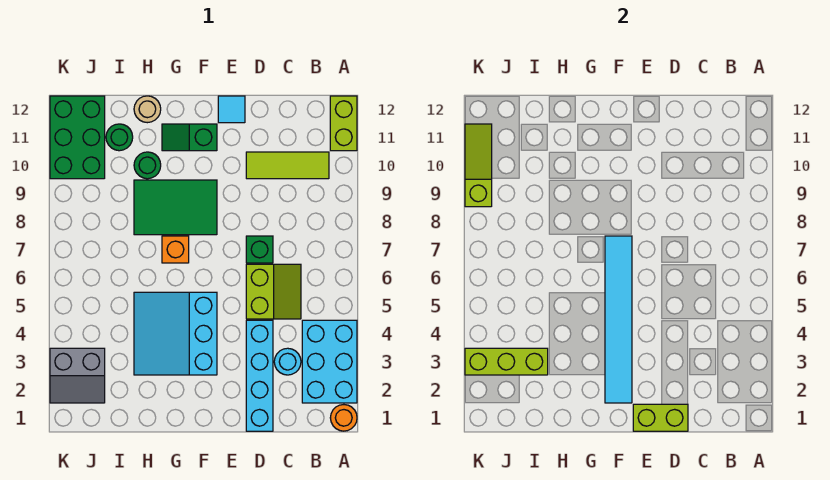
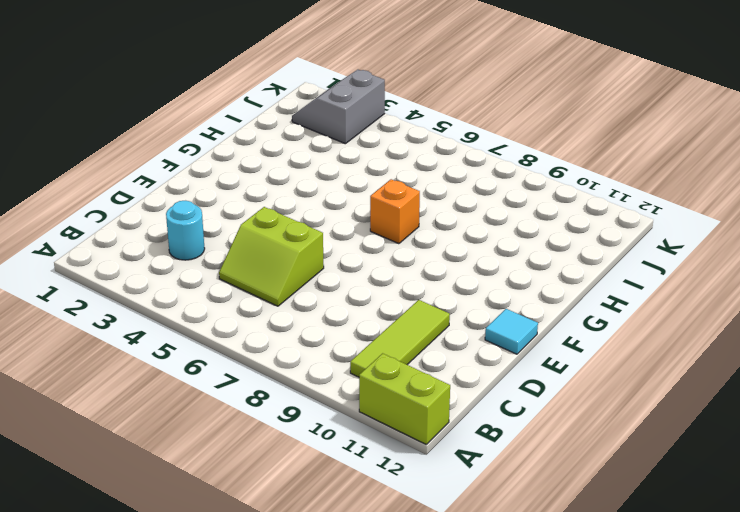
none -> orange 1x1 round brick [330,405,357,431]
none -> cyan 2x3 brick [302,320,357,403]
none -> cyan 1x4 brick [246,320,273,431]

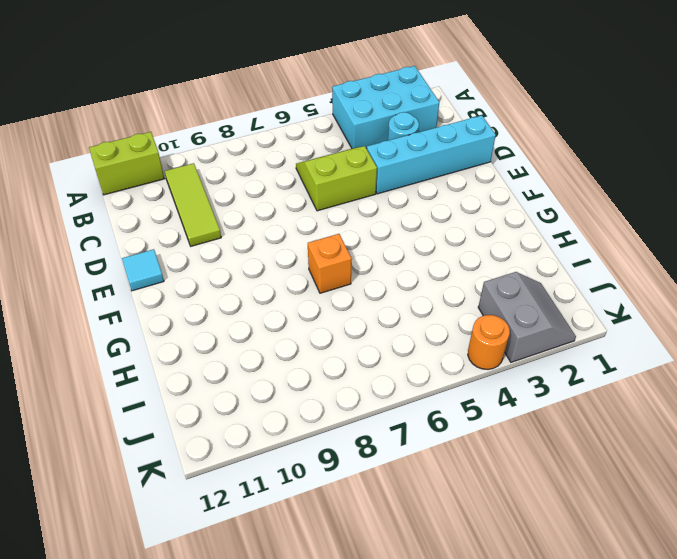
orange 1x1 round brick [468,315,510,369] -> orange 1x1 round brick moved to [330,405,357,431]
none -> green 1x1 brick [246,236,273,263]
none -> cyan 3x3 slope [134,292,217,375]
none -> green 2x3 tile [134,180,217,235]

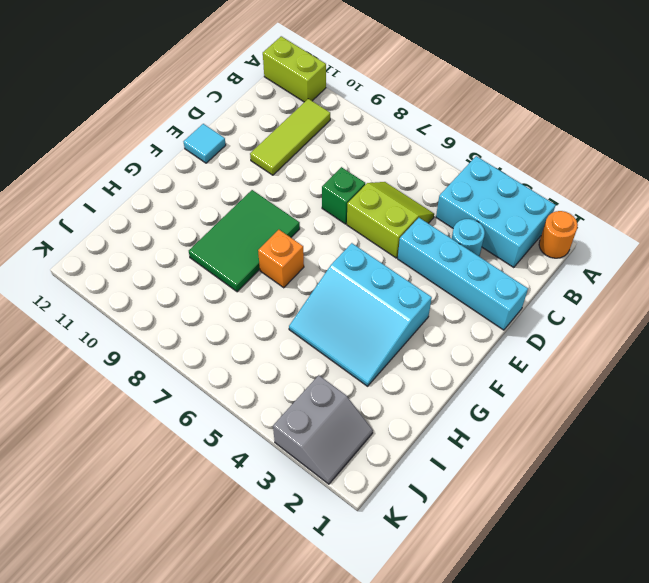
none -> green 1x2 slope [162,124,217,151]
none -> green 1x1 round brick [134,152,161,179]
none -> tan 1x1 round brick [134,96,161,123]

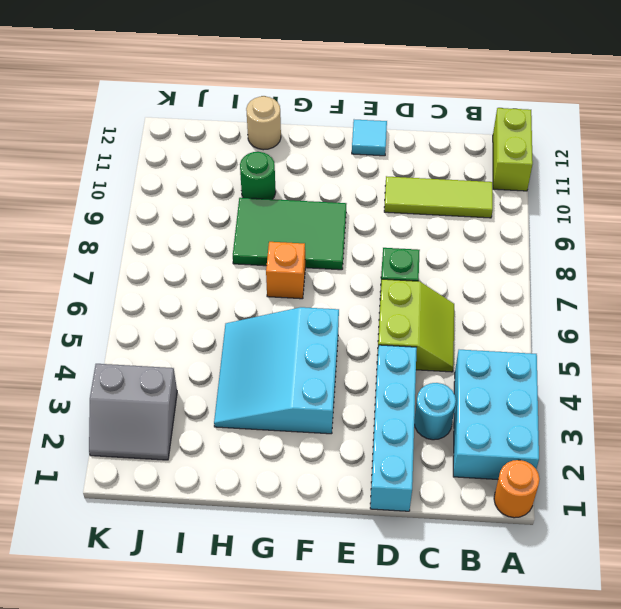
none -> green 1x2 slope [162,124,217,151]
none -> green 1x1 round brick [106,124,133,151]
none -> green 2x3 brick [50,96,105,179]

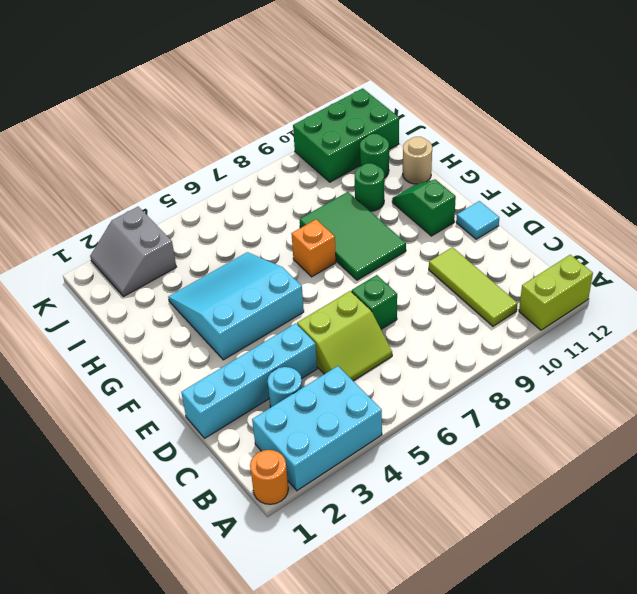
none -> lime 1x2 brick [633,404,688,431]
none -> cyan 1x6 tile [605,236,632,403]
none -> lime 1x3 brick [465,348,548,375]

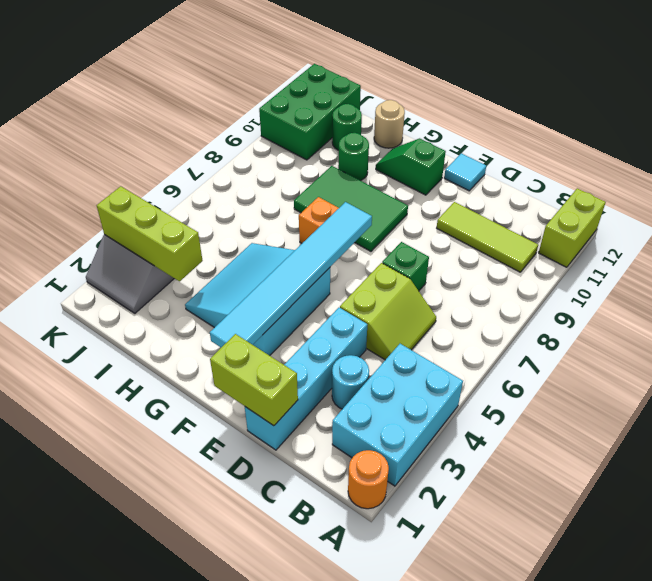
none -> lime 1x3 slope [465,124,492,207]

